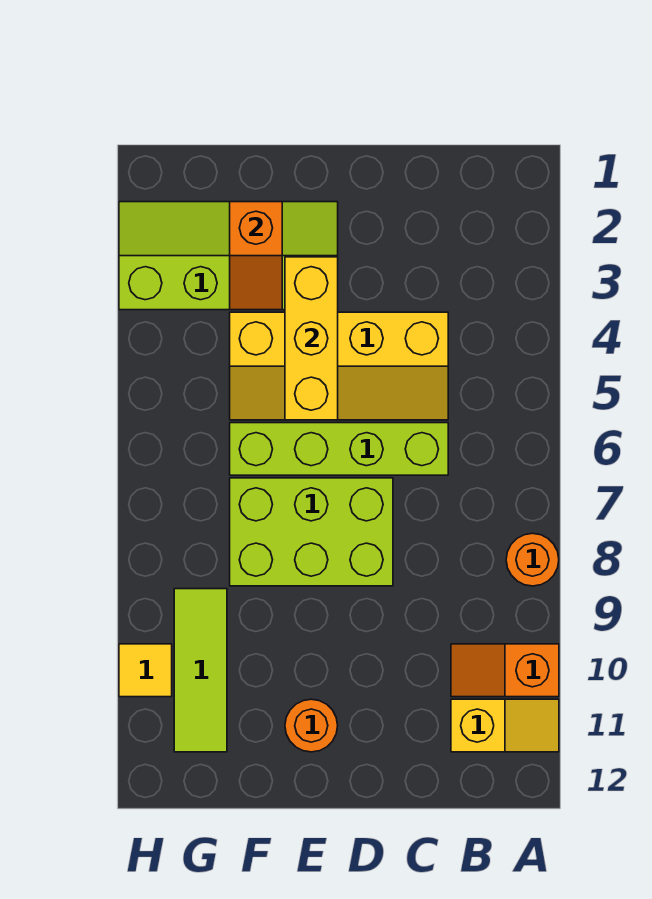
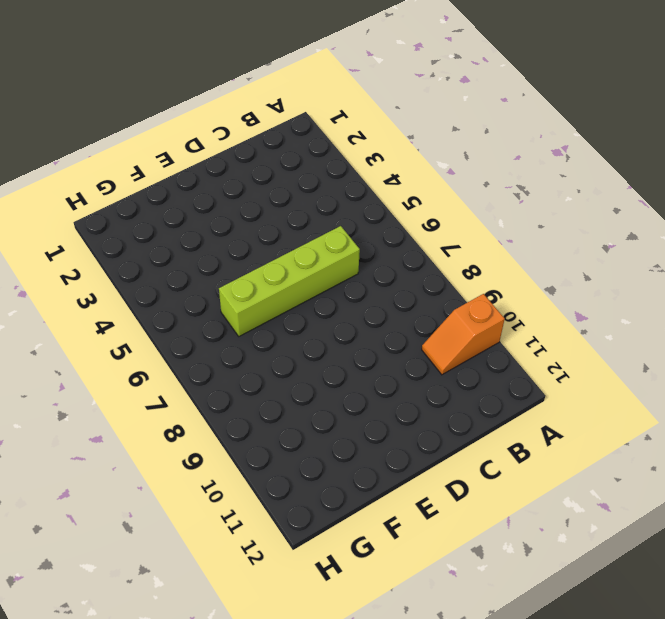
none -> orange 1x1 round brick [506,533,559,586]
none -> yellow 1x2 slope [451,699,559,752]
none -> yellow 2x4 slope [230,312,448,420]

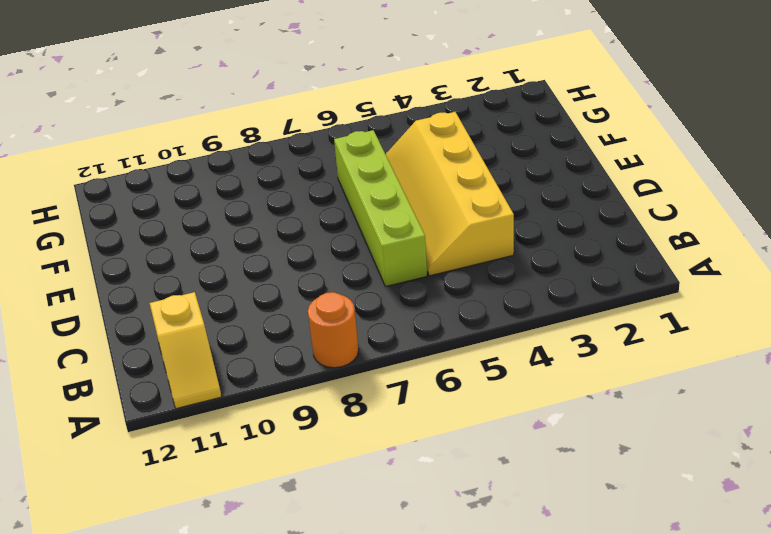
none -> orange 1x2 slope [451,644,559,697]
none -> lime 2x3 brick [230,478,393,586]
none -> lime 2x4 slope [119,202,338,310]

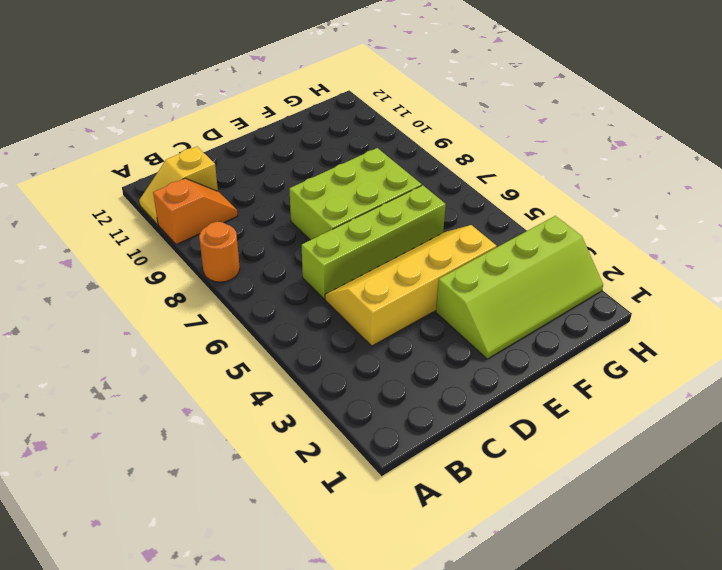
none -> orange 1x1 round brick [285,699,338,752]
none -> lime 1x3 tile [174,589,227,752]
none -> yellow 1x1 tile [119,644,172,697]

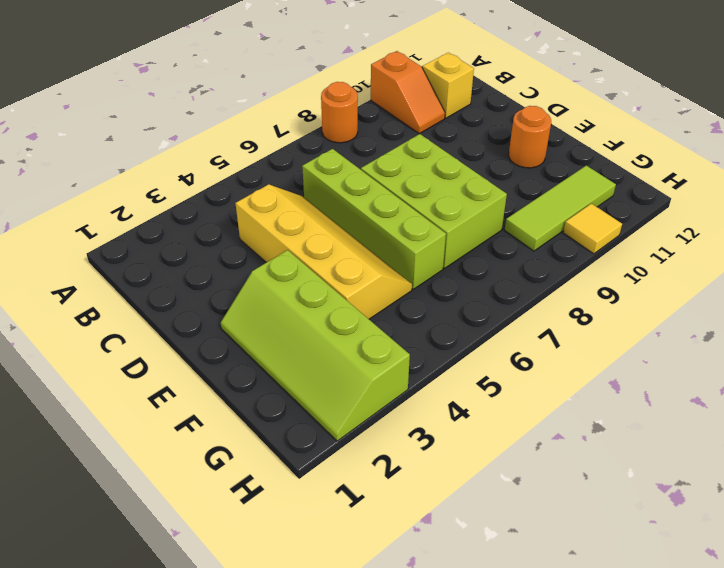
none -> yellow 1x3 brick [285,257,338,420]
none -> orange 1x2 slope [230,202,282,310]

